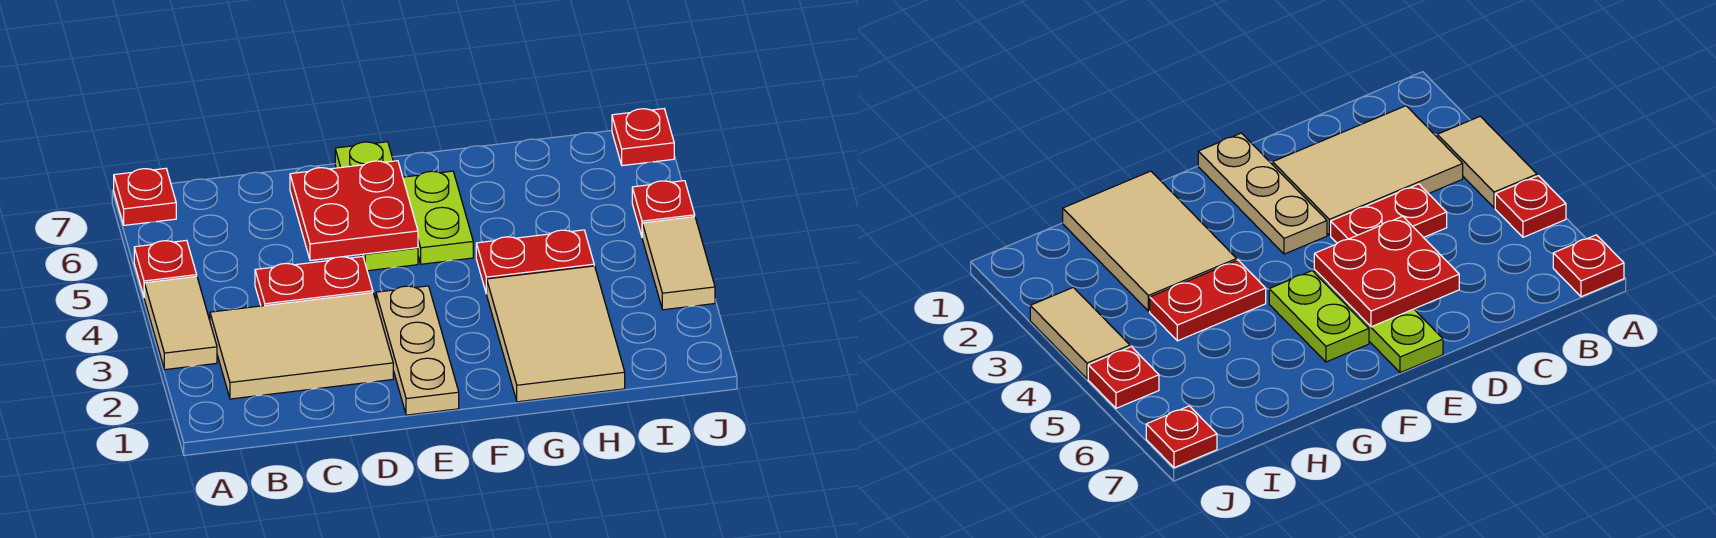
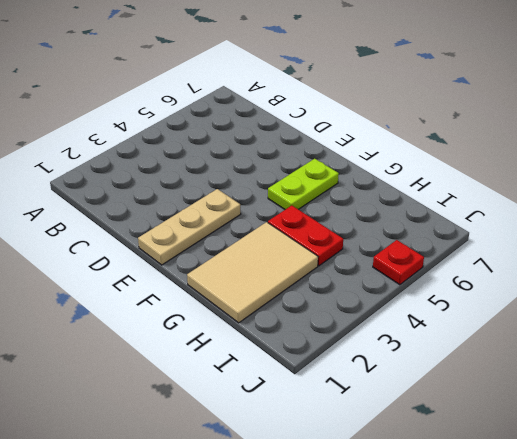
none -> tan 1x2 tile [144,277,217,370]
none -> red 1x1 plate [134,240,197,296]
none -> red 1x1 plate [114,168,176,225]

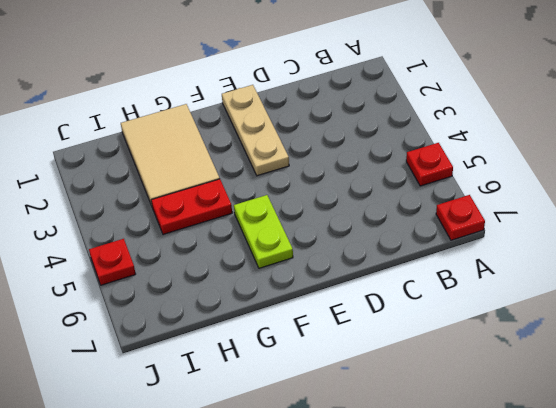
none -> tan 1x2 tile [144,277,217,370]
none -> tan 2x3 tile [210,293,393,399]
none -> red 1x2 plate [255,257,373,306]

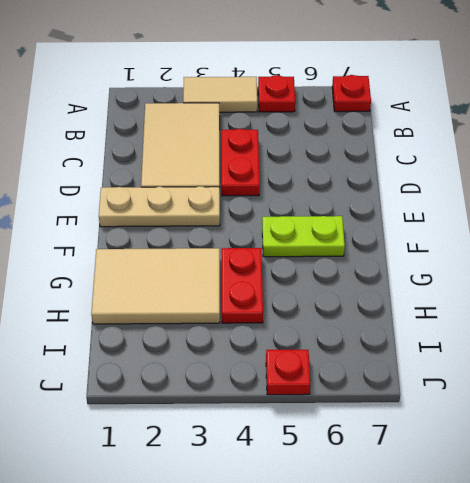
none -> lime 1x3 plate [335,142,418,271]
none -> tan 1x2 tile [642,217,715,310]
none -> red 1x1 plate [612,109,674,166]

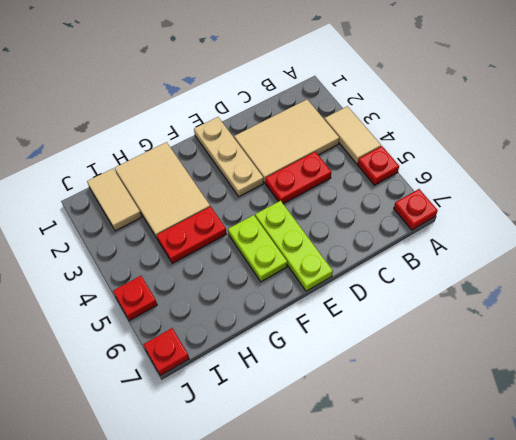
tan 1x2 tile [87,169,142,231] -> tan 1x2 tile moved to [642,217,715,310]
none -> red 2x2 plate [290,161,418,261]

